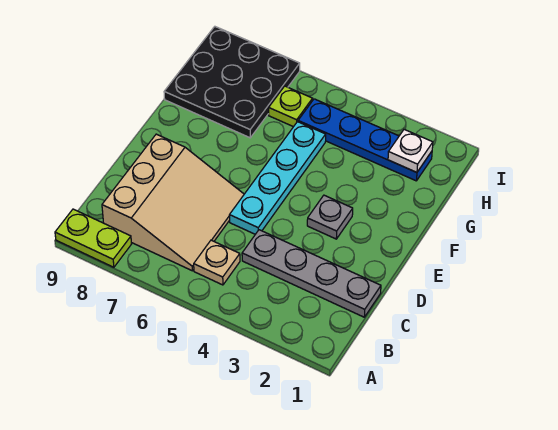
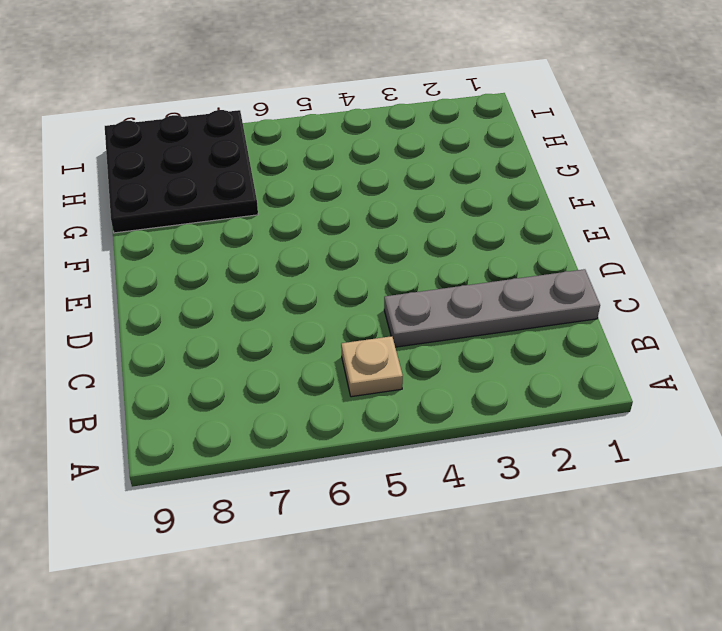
none -> lime 1x2 plate [55,209,131,267]
none -> tan 3x3 slope [102,134,244,271]

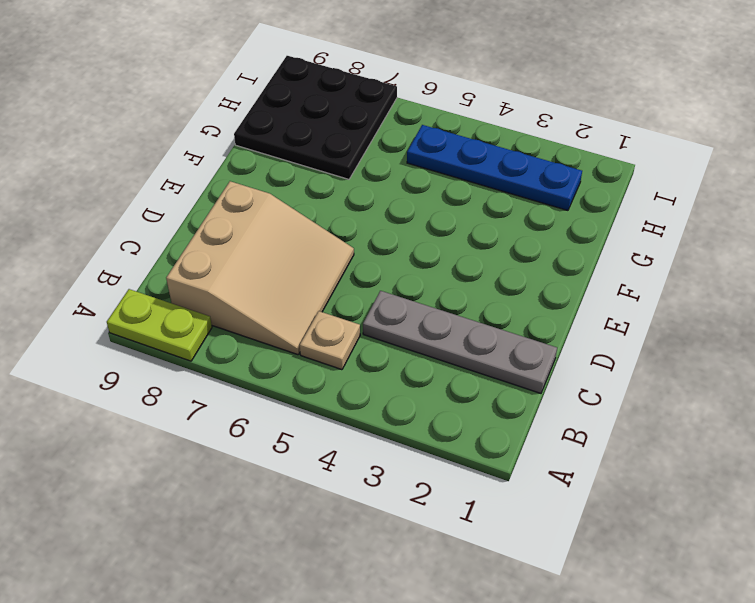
none -> cyan 1x4 plate [229,122,326,234]
none -> grey 1x1 plate [307,195,353,239]

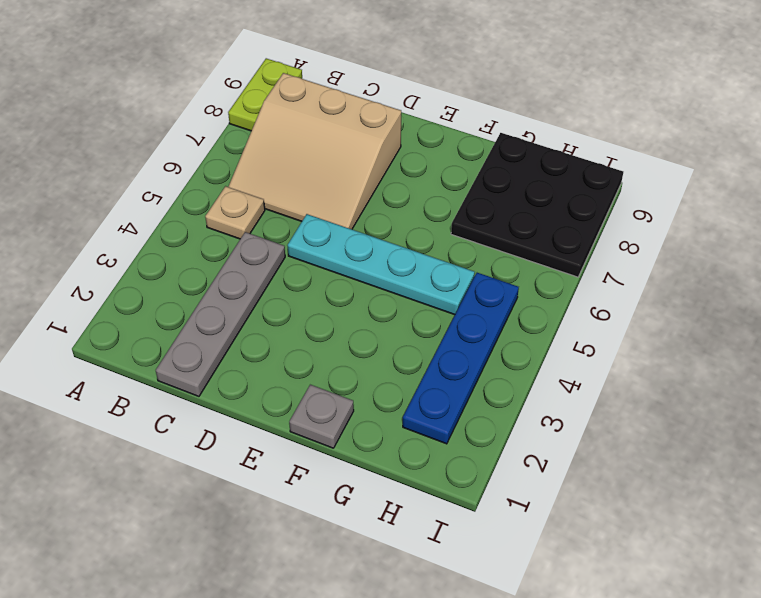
grey 1x1 plate [289,385,354,448] -> grey 1x1 plate moved to [307,195,353,239]
none -> lime 1x1 plate [269,86,313,127]
none -> white 1x1 plate [388,129,433,172]

